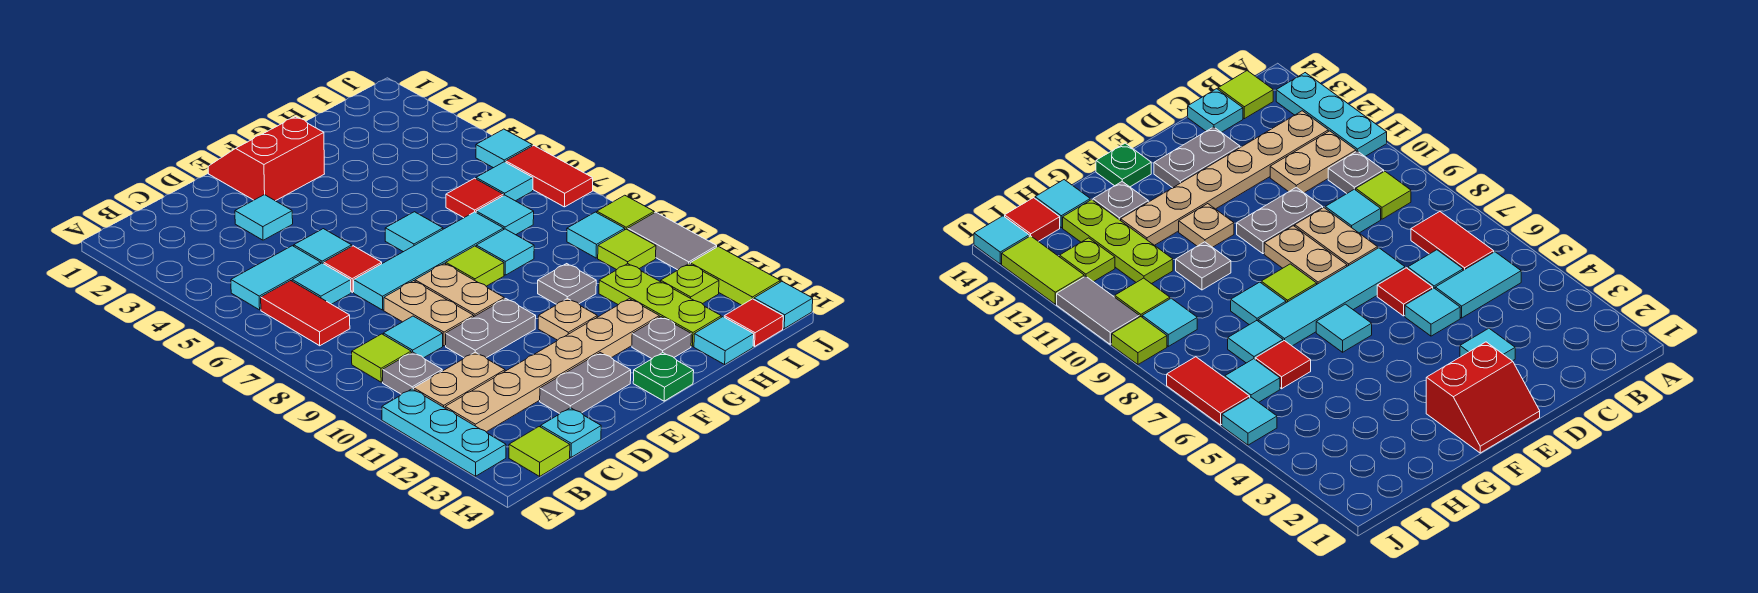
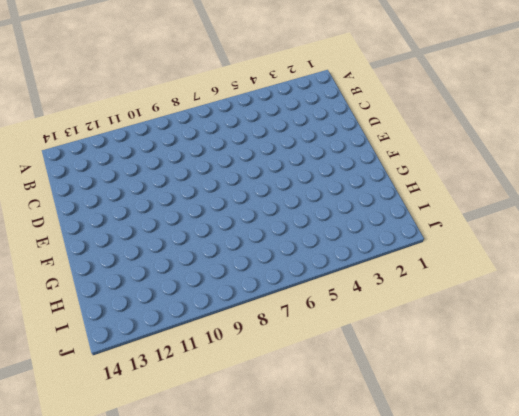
none -> cyan 1x3 plate [382,389,506,476]
none -> cyan 1x2 tile [231,246,321,310]
none -> red 1x2 tile [261,281,350,346]
none -> lime 1x1 tile [352,334,411,382]

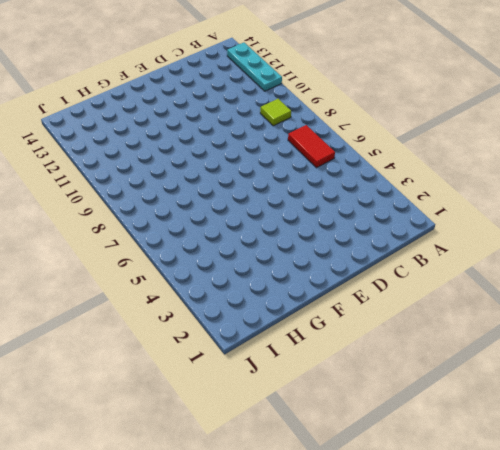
none -> cyan 1x2 tile [231,246,321,310]
none -> grey 1x1 plate [383,352,442,394]
none -> tan 1x2 plate [414,352,505,408]
none -> tan 1x6 plate [445,299,659,432]

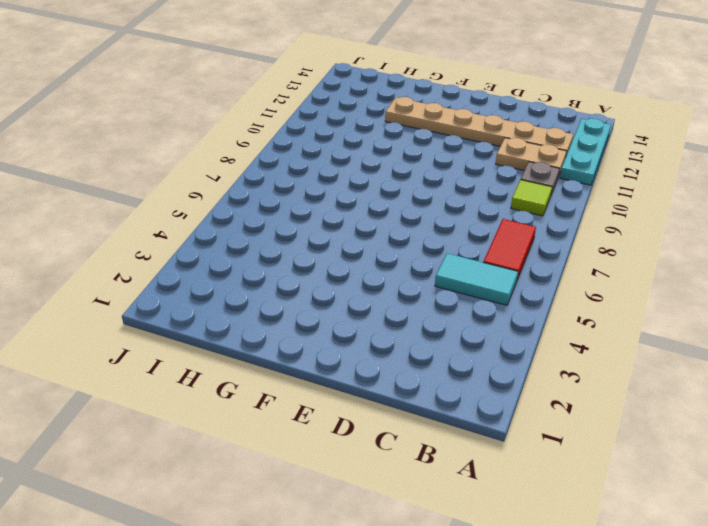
none -> lime 1x1 tile [509,427,570,476]
none -> cyan 1x1 tile [292,263,351,304]
none -> cyan 1x1 tile [383,316,443,358]
none -> cyan 1x1 plate [541,408,601,457]

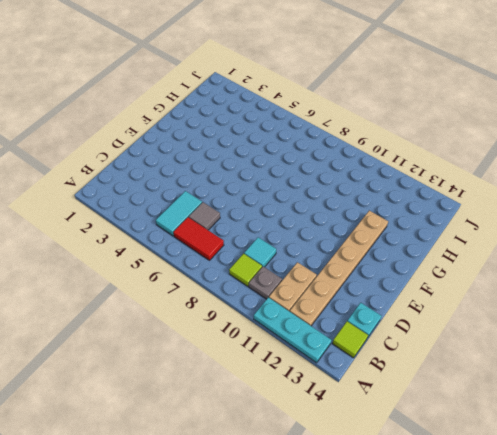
grey 1x1 tile [189,202,220,230] -> cyan 1x1 tile [292,263,351,304]
none -> cyan 1x1 tile [235,195,293,240]
none -> cyan 1x1 tile [294,229,352,264]
none -> red 1x1 tile [324,246,382,292]
none -> cyan 1x4 tile [354,212,504,310]

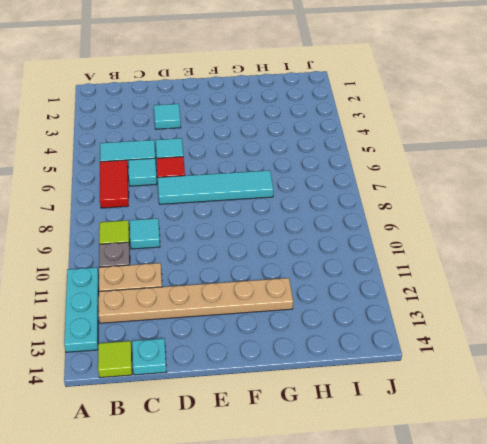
none -> tan 1x2 plate [384,281,474,346]
none -> grey 1x2 plate [446,299,536,358]
none -> grey 1x2 plate [540,353,631,414]
none -> red 2x2 slope [208,117,324,201]

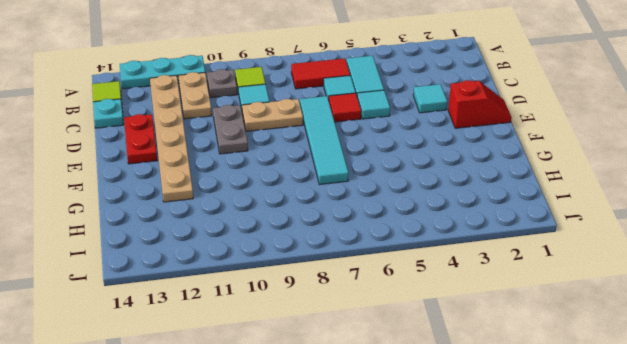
red 1x2 plate [124,114,157,164] -> grey 1x2 plate [540,353,631,414]
red 1x2 slope [448,80,512,128] -> red 2x2 slope [208,117,324,201]
none -> tan 1x2 plate [415,263,504,316]
none -> cyan 1x1 tile [385,212,443,252]
none -> lime 1x1 tile [446,246,504,286]
none -> tan 1x1 plate [538,299,597,340]

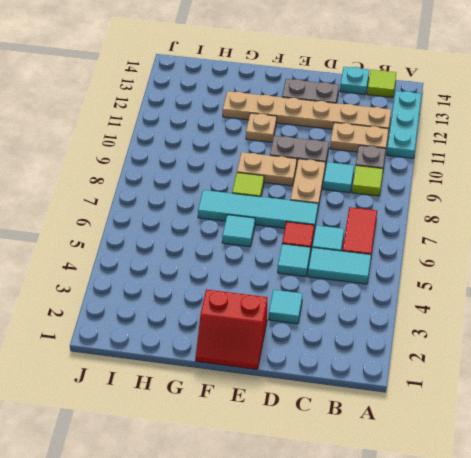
tan 1x2 plate [237,152,297,186] -> tan 1x2 plate turned to [415,263,504,316]
none -> green 1x1 plate [633,353,694,401]
none -> cyan 1x1 tile [476,229,534,275]
none -> grey 1x1 plate [538,264,596,304]
none -> grey 1x1 plate [632,317,691,359]

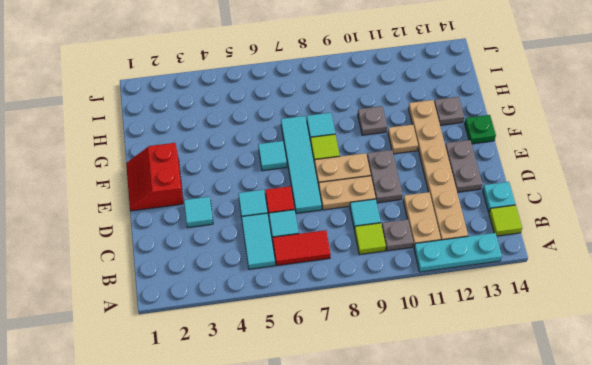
none -> red 1x1 tile [446,178,503,218]
none -> cyan 1x1 tile [476,195,534,235]
none -> lime 1x3 plate [599,264,721,346]
none -> cyan 1x1 tile [694,317,754,364]

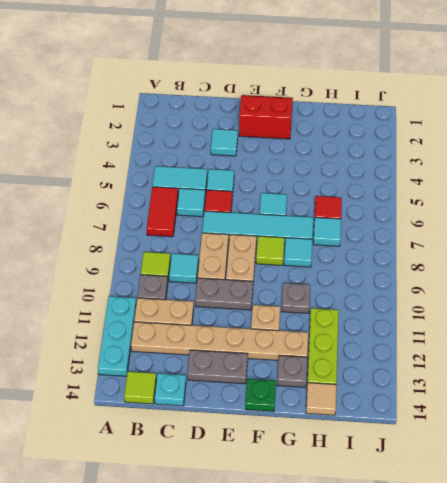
tan 1x1 tile [306,383,336,415] -> cyan 1x1 tile [694,317,754,364]
none -> cyan 1x1 tile [476,162,533,201]
none -> cyan 1x1 tile [567,212,625,258]
none -> lime 1x1 tile [598,229,656,270]
none -> lime 1x1 plate [661,264,719,304]

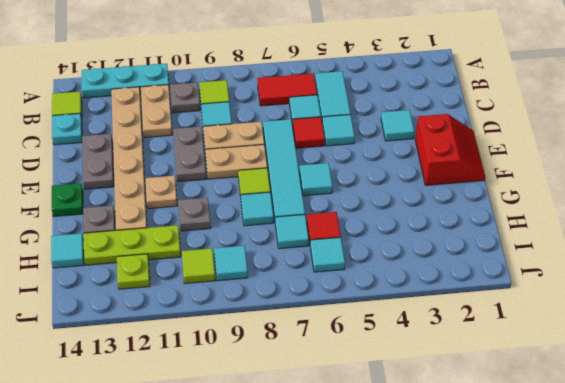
none -> red 1x1 tile [724,299,783,346]
none -> cyan 1x1 tile [476,129,532,168]
none -> red 1x2 tile [506,146,593,207]
none -> lime 1x1 tile [597,195,654,230]

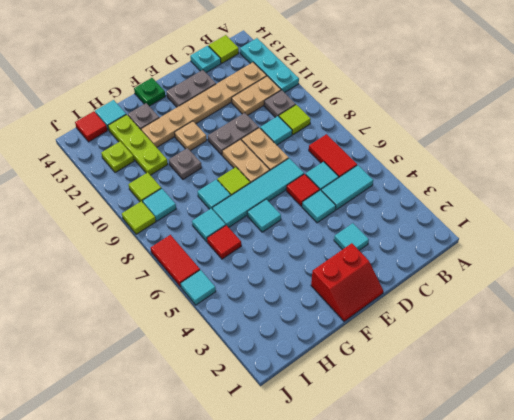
none -> cyan 1x1 tile [476,162,533,201]
none -> grey 1x2 tile [628,212,717,270]
none -> lime 1x2 tile [690,246,780,305]
none -> cyan 1x1 tile [754,282,813,328]

